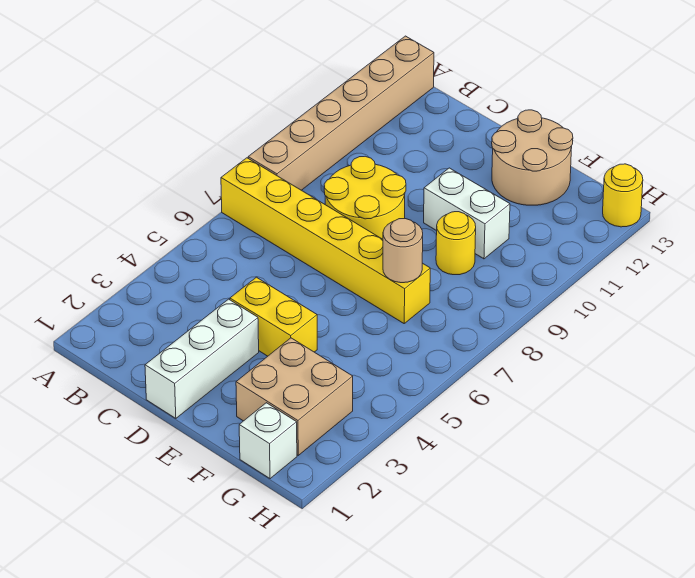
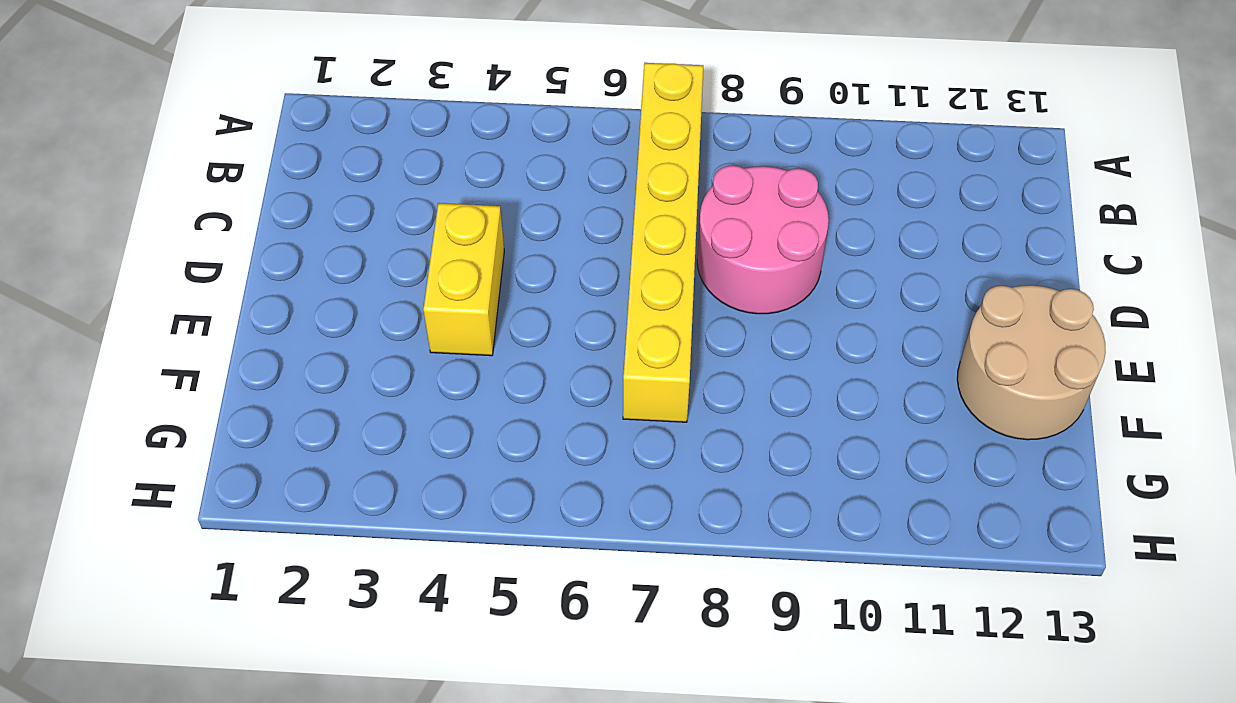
pink 2x2 round brick [697,165,829,314] -> yellow 2x2 round brick [324,156,406,239]
none -> tan 1x6 brick [248,36,434,190]
none -> white 1x3 brick [145,299,259,418]
none -> white 1x2 brick [424,168,510,259]

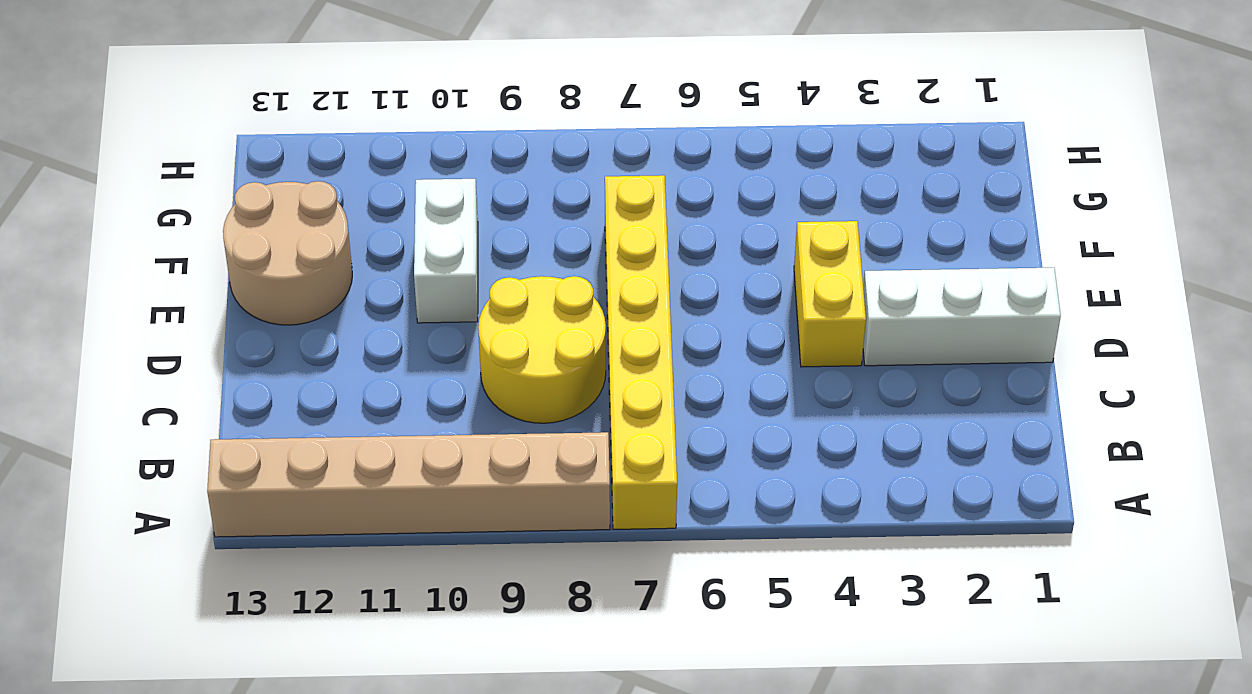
none -> tan 2x2 brick [236,338,353,455]
none -> yellow 1x1 round brick [436,212,476,275]
none -> white 1x1 brick [239,403,297,479]

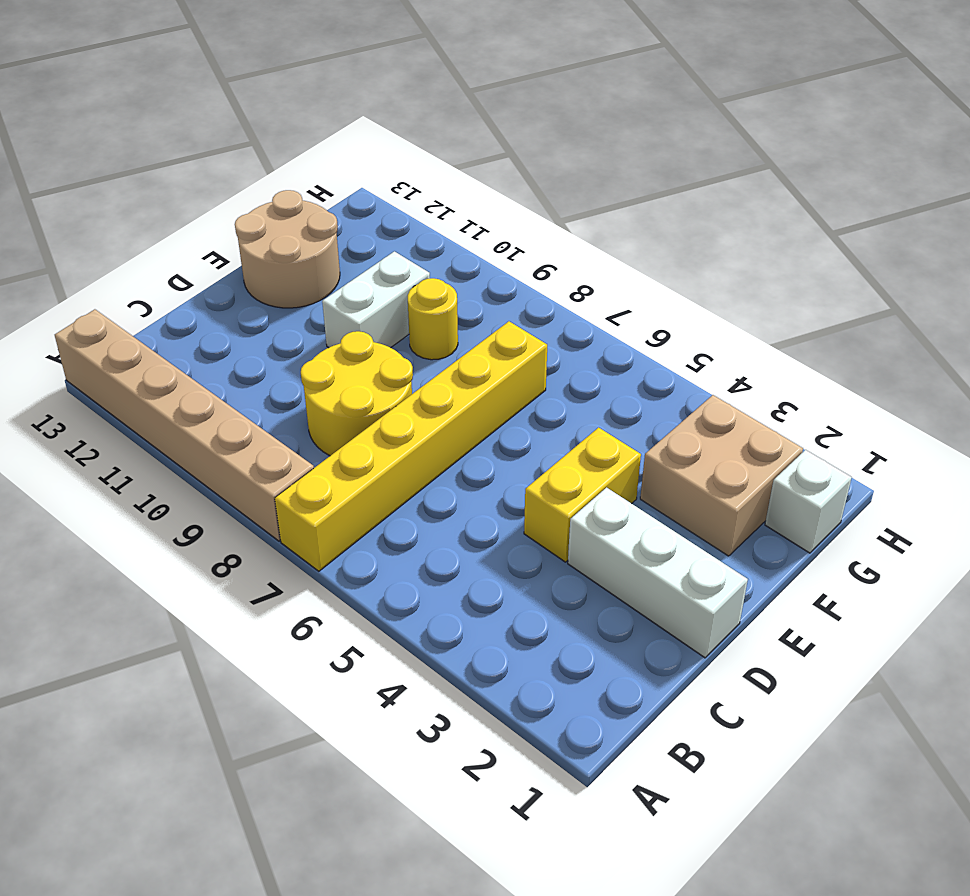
none -> yellow 1x1 round brick [603,164,643,227]
none -> tan 1x1 round brick [383,219,423,283]

